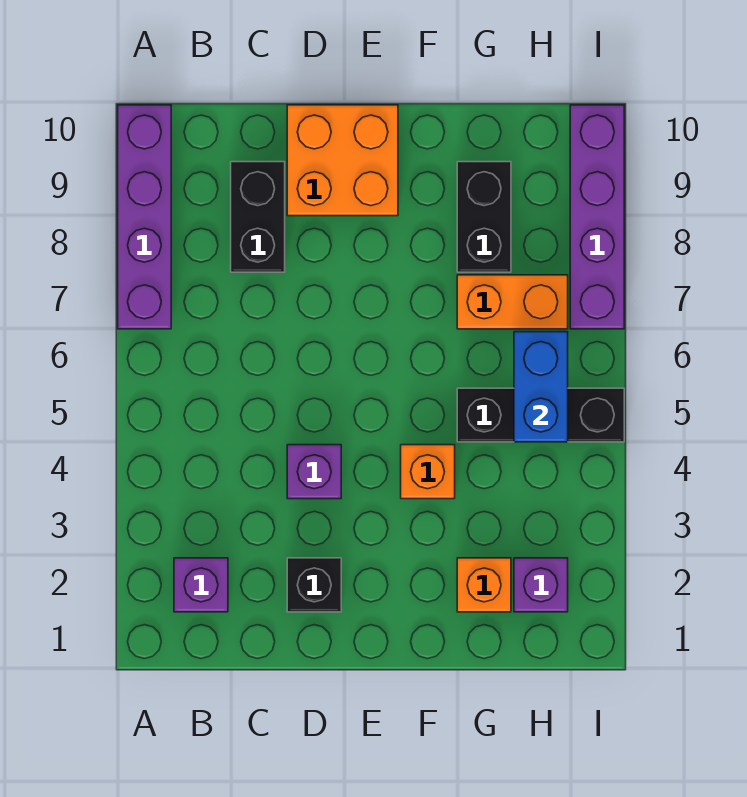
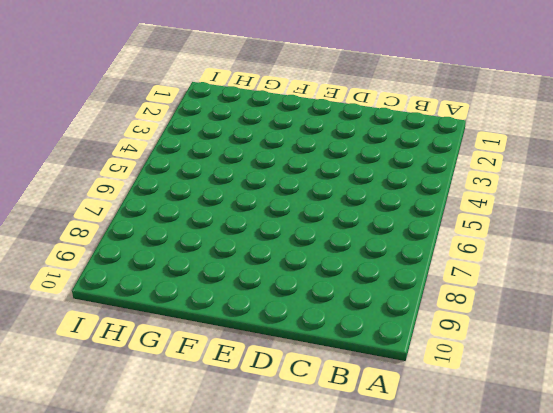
none -> purple 1x4 brick [118,105,171,329]
none -> purple 1x1 brick [174,558,228,612]
none -> black 1x2 brick [231,162,285,272]

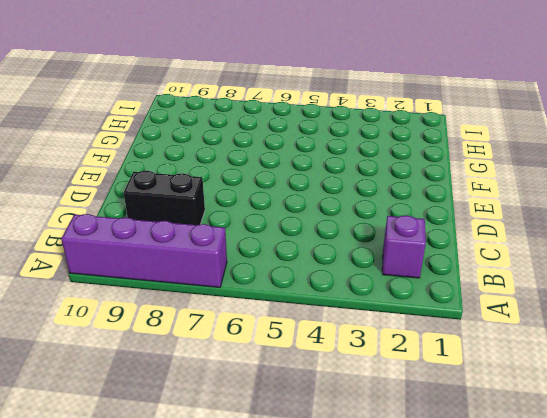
none -> black 1x1 brick [287,558,341,612]
none -> purple 1x1 brick [287,445,341,499]
none -> orange 2x2 brick [287,105,398,216]

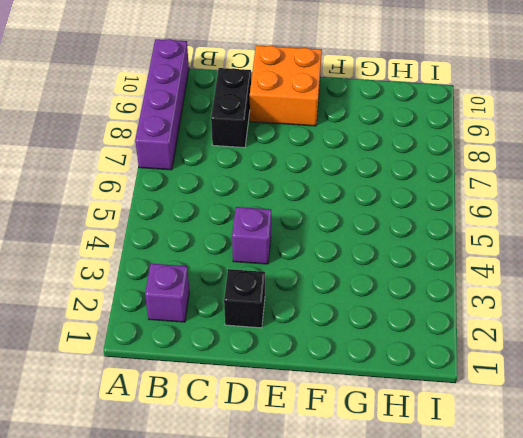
none -> orange 1x1 brick [401,445,455,499]
none -> orange 1x1 brick [457,558,511,612]
none -> black 1x3 brick [457,388,624,442]

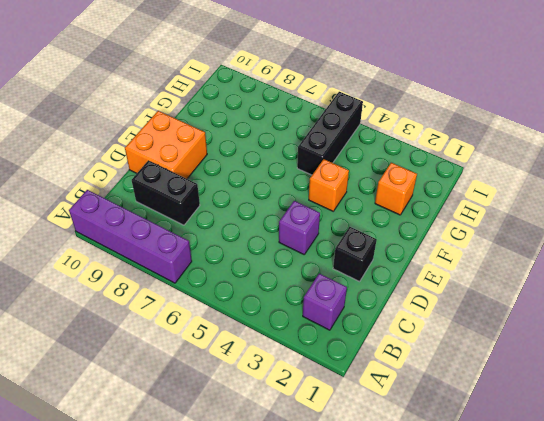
none -> orange 1x2 brick [457,275,568,329]
none -> black 1x2 brick [457,162,511,272]
none -> purple 1x1 brick [514,558,568,612]

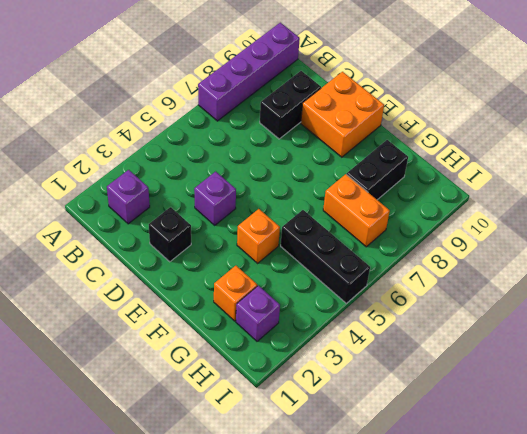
none -> purple 1x4 brick [570,105,624,329]
none -> blue 1x2 brick [514,332,568,442]

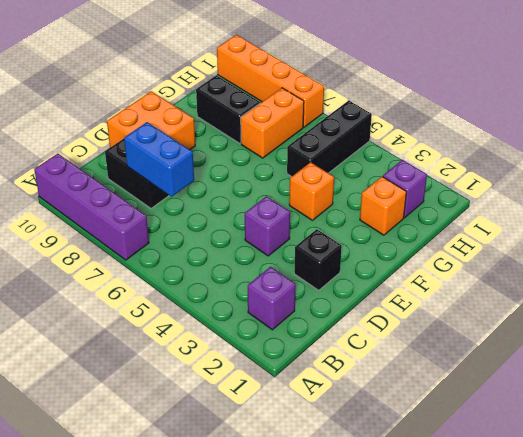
blue 1x2 brick [124,122,194,197] -> blue 1x2 brick moved to [514,332,568,442]
orange 1x4 brick [217,35,324,127] -> purple 1x4 brick [570,105,624,329]

